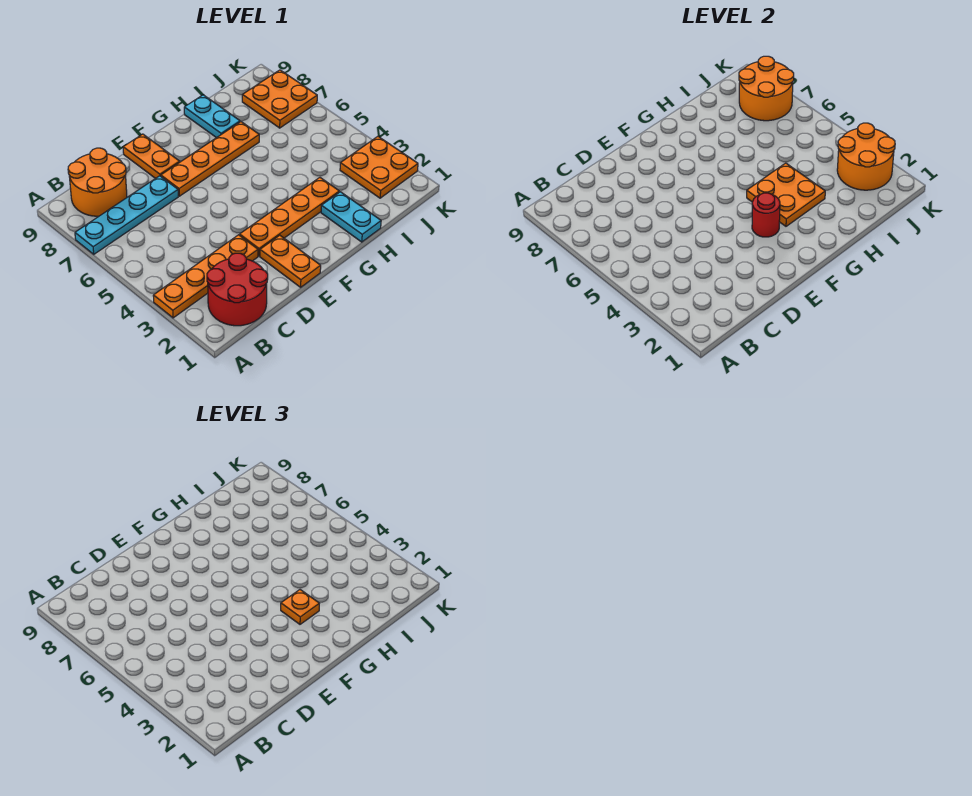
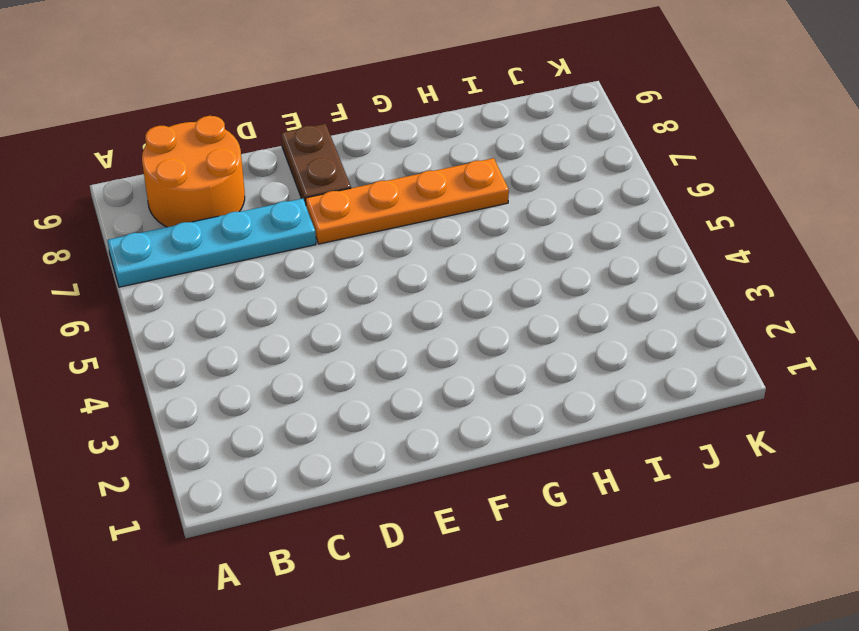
brown 1x2 plate [281,124,351,205] -> orange 1x2 plate [123,134,180,179]
none -> orange 1x4 plate [153,235,258,318]
none -> red 2x2 round brick [207,253,268,326]
none -> orange 1x2 plate [260,235,321,287]

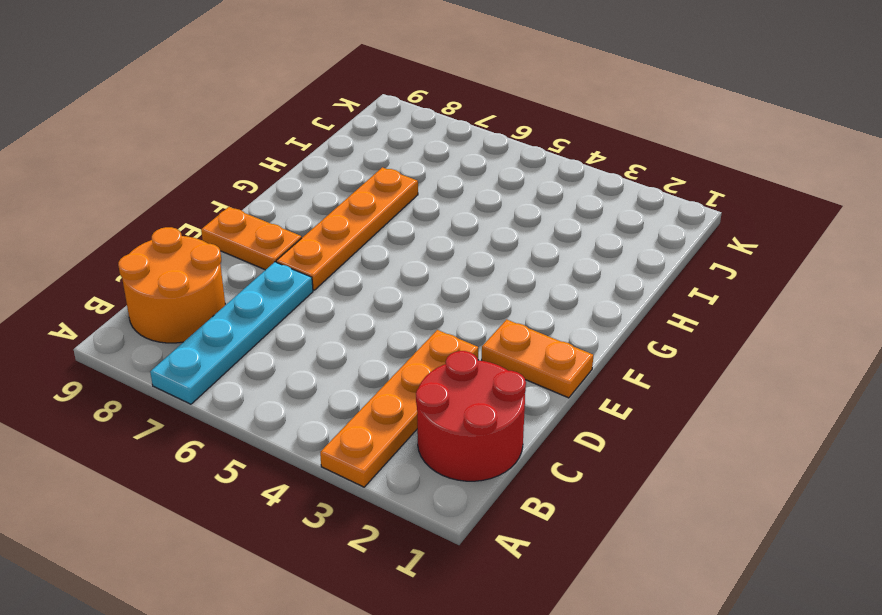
none -> orange 1x4 plate [240,178,339,256]
none -> cyan 1x2 plate [321,192,381,242]
none -> cyan 1x2 plate [184,95,240,138]

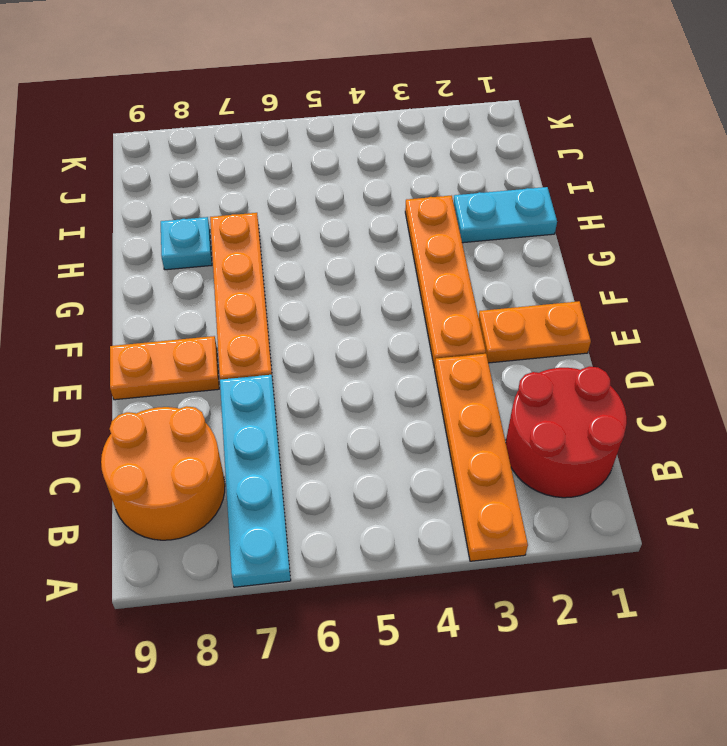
cyan 1x1 plate [161,217,212,270] -> cyan 1x2 plate [184,95,240,138]
none -> orange 2x2 plate [340,137,418,198]
none -> orange 2x2 plate [242,70,317,128]
none -> red 1x1 round brick [752,193,780,237]

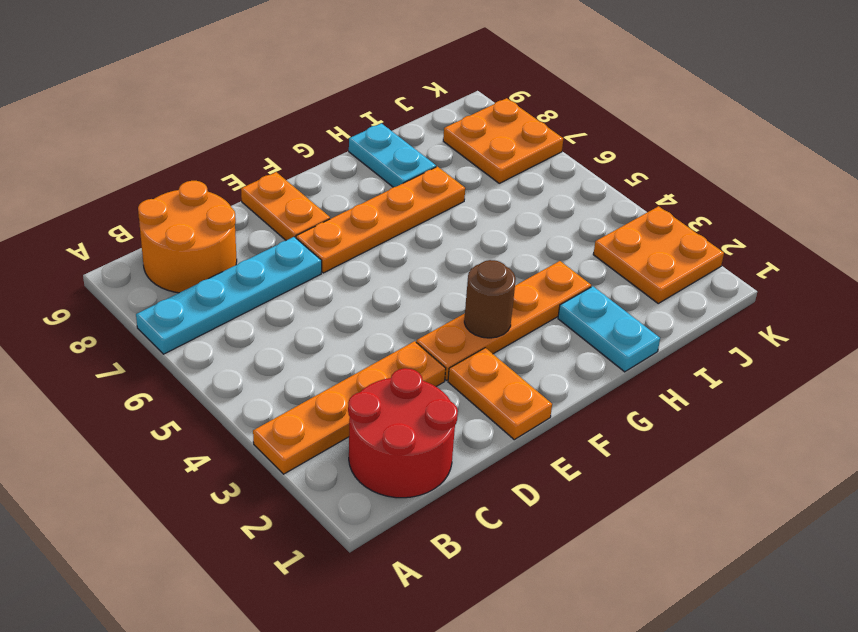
brown 1x1 round brick [464,260,516,338] -> red 1x1 round brick [752,193,780,237]
none -> orange 2x2 plate [747,163,825,226]
none -> orange 2x2 round brick [837,123,895,190]
none -> orange 2x2 round brick [739,56,794,121]

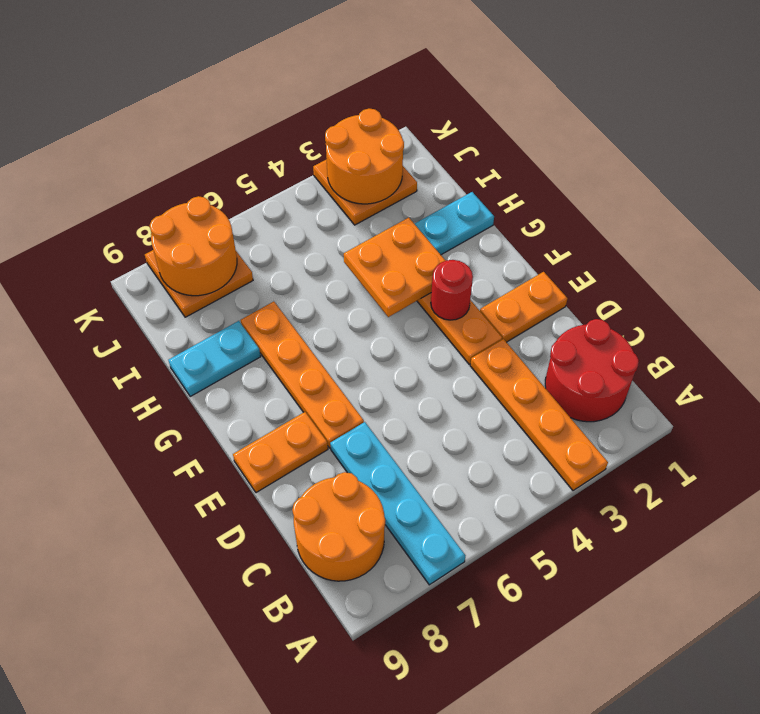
none -> orange 1x1 plate [281,590,319,624]

